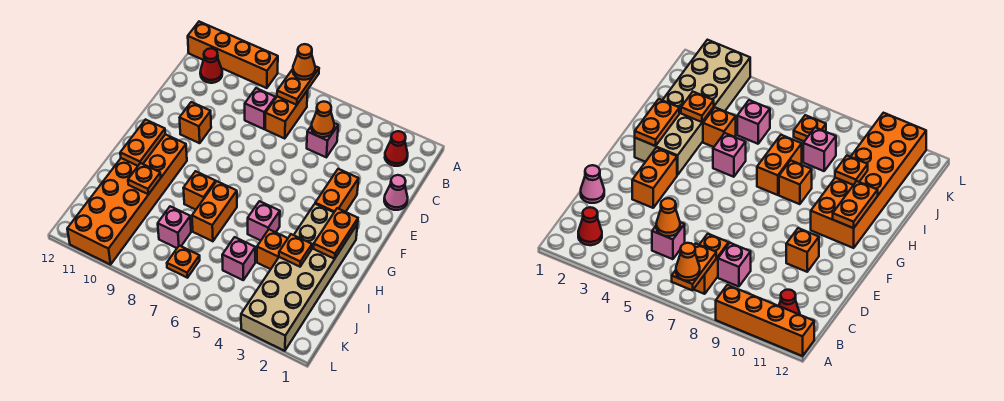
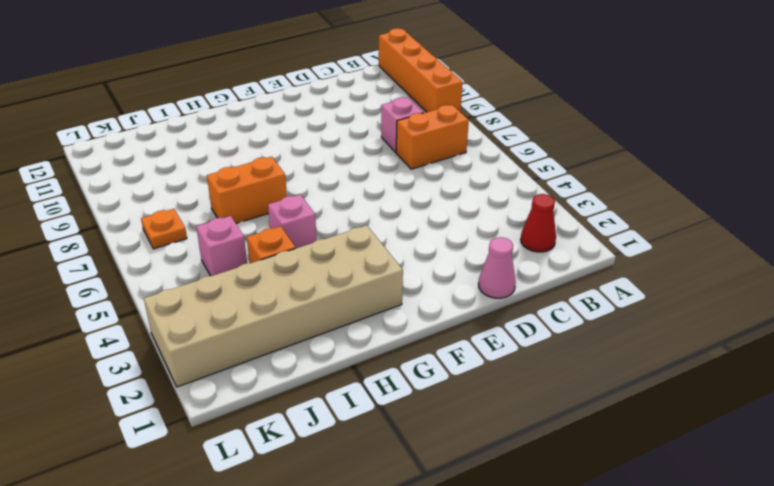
none -> red 1x1 cone [200,48,222,83]
none -> pink 1x1 brick [307,123,338,157]
none -> orange 1x2 brick [315,169,359,212]

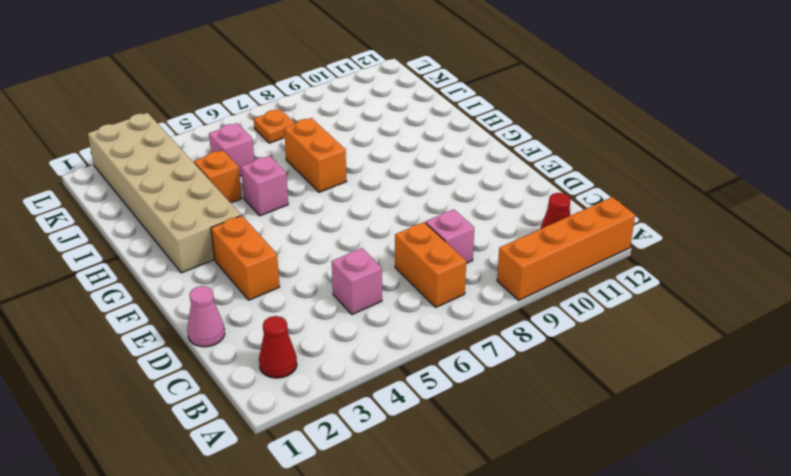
none -> orange 1x1 brick [180,102,211,143]
none -> orange 2x6 brick [67,134,187,265]
none -> orange 1x1 brick [183,171,216,210]

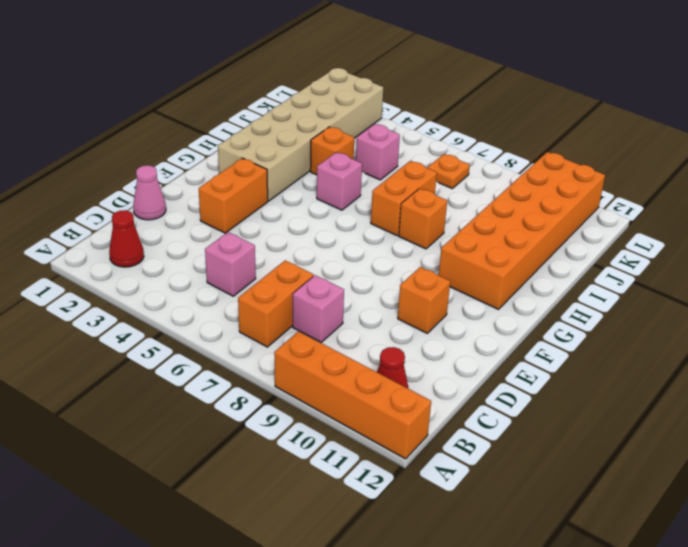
none -> pink 1x1 brick [158,206,191,248]
none -> orange 1x2 plate [277,66,319,105]
none -> orange 1x1 cone [312,102,334,137]

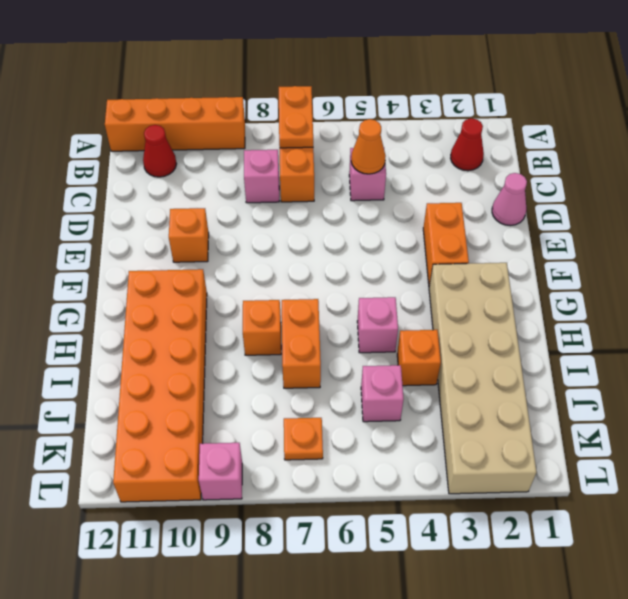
pink 1x1 brick [199,443,242,500] -> pink 1x1 brick moved to [158,206,191,248]
none -> orange 1x2 plate [313,208,358,259]
none -> orange 1x2 plate [120,120,165,166]
none -> orange 1x1 plate [279,234,312,267]

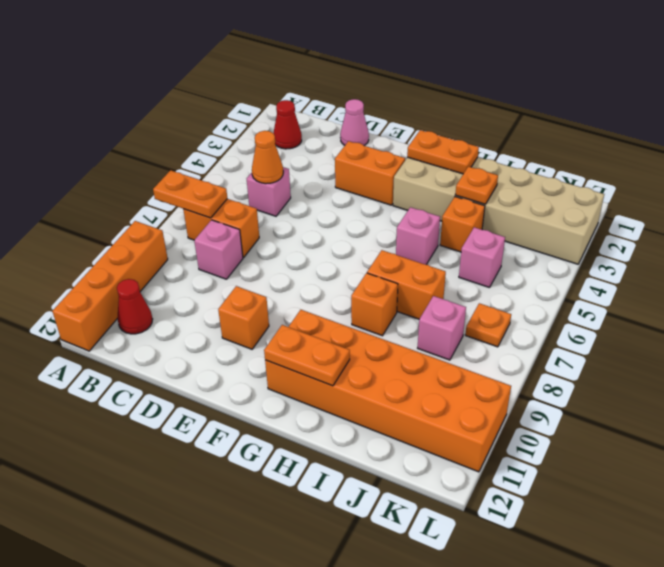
none -> orange 1x1 plate [128,163,161,194]
none -> orange 1x1 cone [293,44,315,80]

